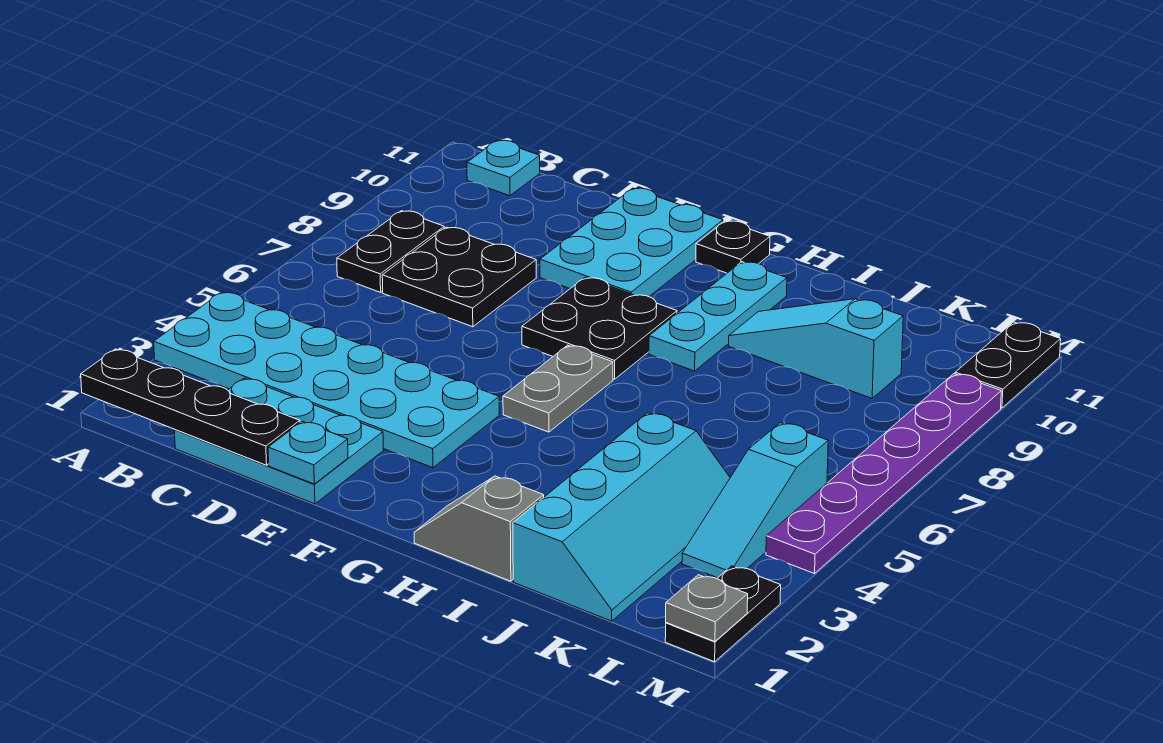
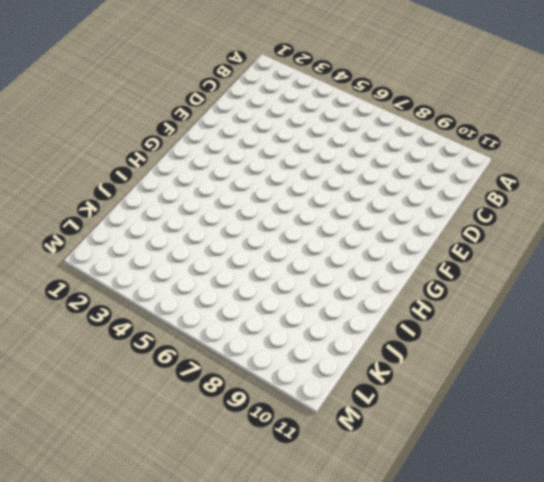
none -> cyan 2x6 plate [154,292,499,468]
none -> black 1x2 plate [337,211,444,292]
none -> cyan 1x1 plate [467,140,540,196]

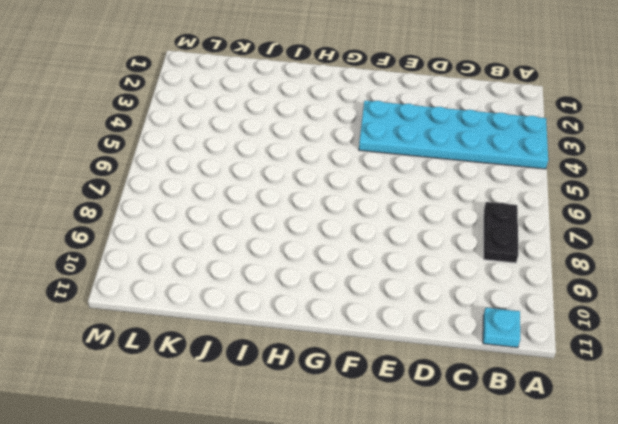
none -> cyan 2x3 plate [174,378,384,504]
none -> black 2x2 plate [382,227,536,327]
none -> cyan 2x3 plate [540,188,723,297]

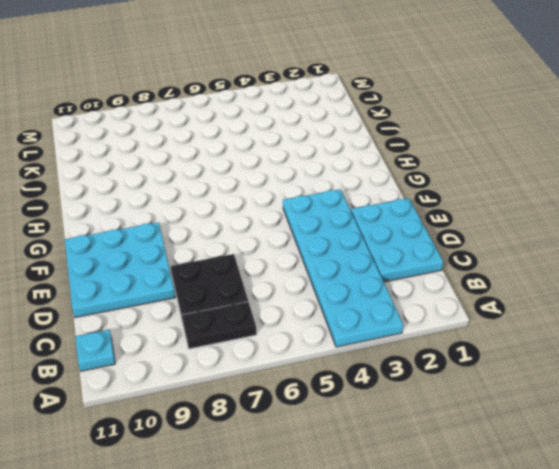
cyan 3x3 plate [65,222,175,317] -> cyan 2x3 plate [540,188,723,297]
none -> black 2x2 plate [522,277,677,379]
none -> grey 1x2 plate [503,345,613,432]
none -> black 1x1 plate [696,221,770,273]

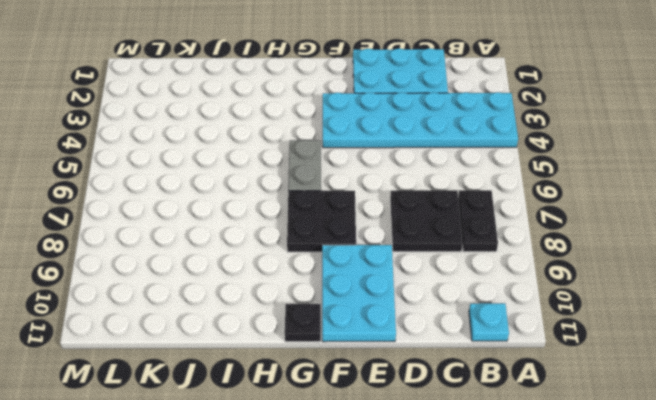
none -> grey 1x2 slope [414,476,544,581]
none -> cyan 1x3 plate [649,262,787,371]
none -> cyan 1x3 slope [729,299,903,398]

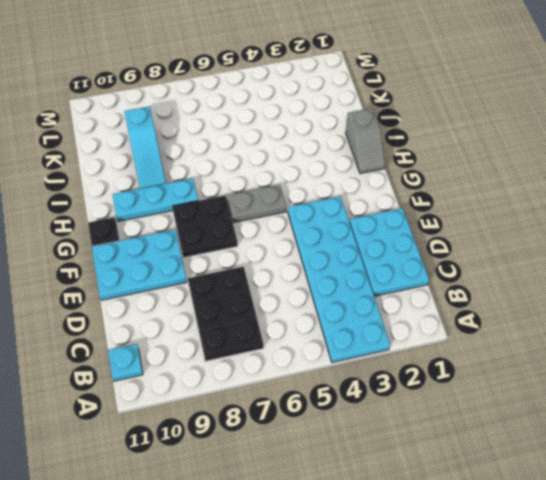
none -> cyan 2x4 slope [513,413,730,621]
none -> cyan 1x3 slope [682,423,828,578]
none -> black 1x2 plate [665,566,781,662]

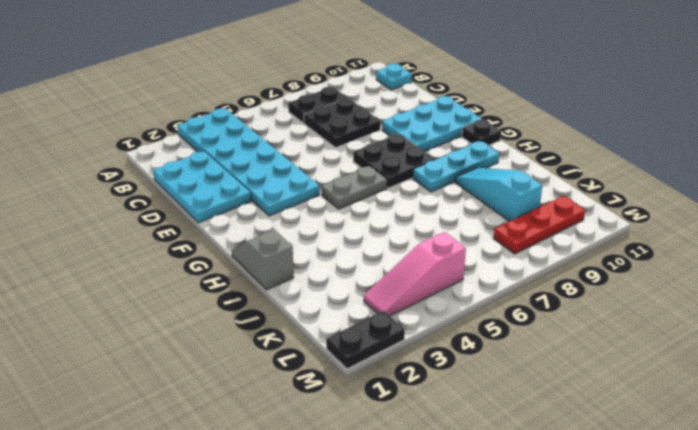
pink 1x3 slope [364,232,466,316] -> cyan 1x3 slope [682,423,828,578]
red 1x3 plate [494,196,585,254] -> none
none -> cyan 2x4 slope [513,413,730,621]
none -> purple 1x6 plate [766,374,1001,574]
none -> black 1x2 plate [955,322,1061,408]

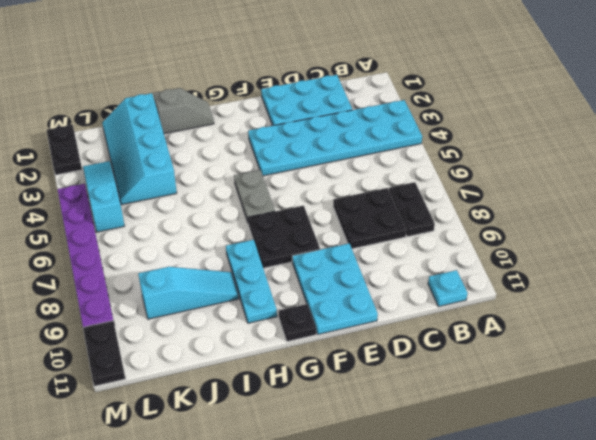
none -> black 1x4 plate [81,349,300,465]
none -> cyan 1x1 plate [268,421,348,484]
none -> grey 1x1 plate [666,575,748,642]

